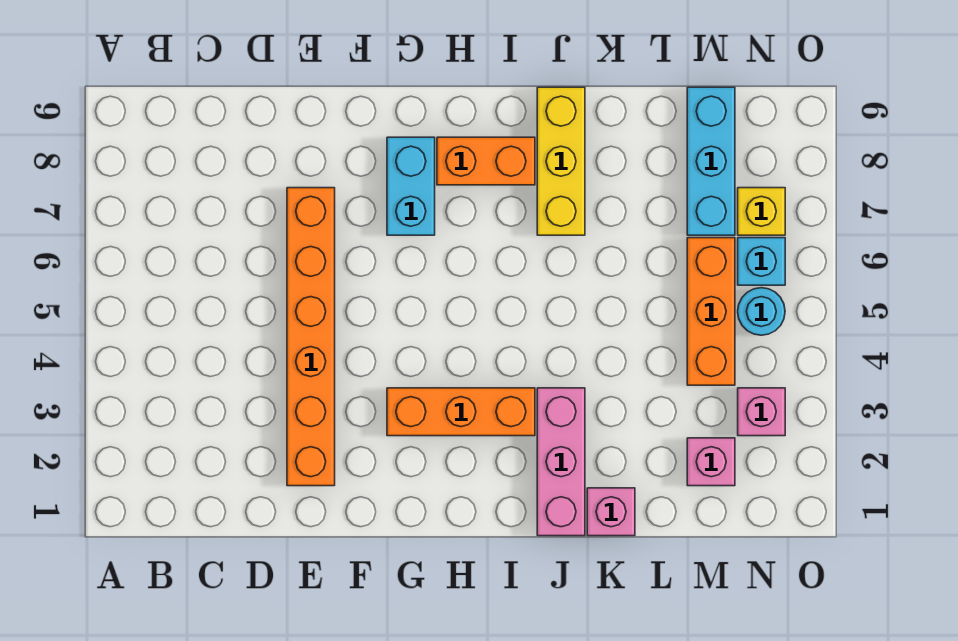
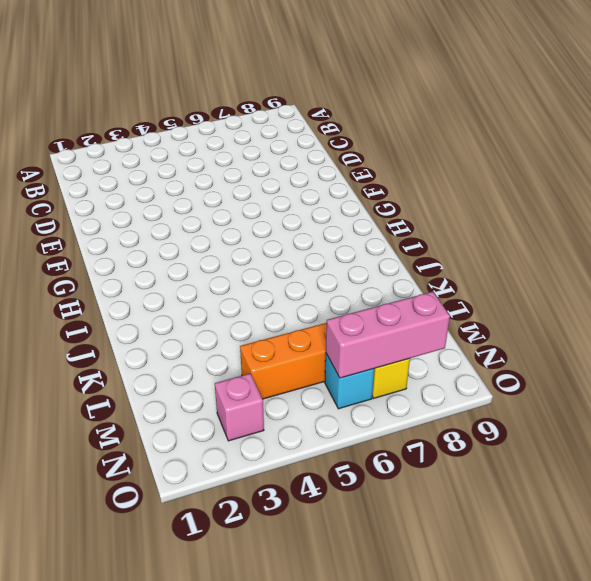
pink 1x3 brick [326,292,450,378] -> pink 1x3 brick moved to [537,388,585,536]
none -> orange 1x6 brick [287,188,335,486]
none -> orange 1x3 brick [387,388,535,436]
none -> cyan 1x2 brick [387,137,435,235]

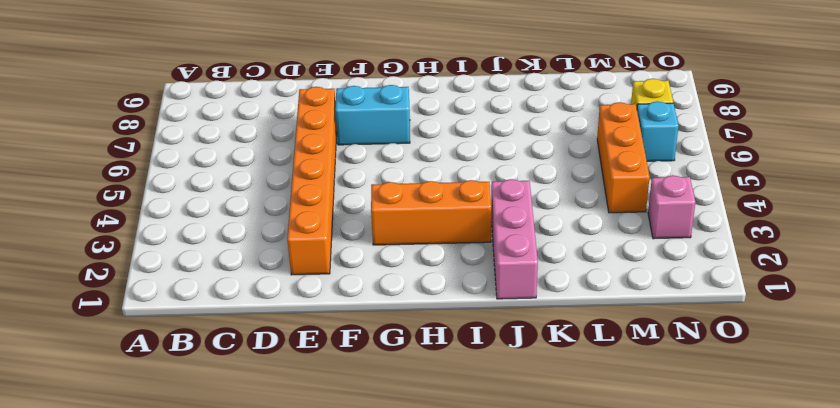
cyan 1x2 brick [335,85,410,145] -> cyan 1x2 brick turned to [387,137,435,235]
none -> orange 1x2 brick [437,137,535,185]
none -> yellow 1x3 brick [537,87,585,235]
none -> pink 1x1 brick [587,488,635,536]

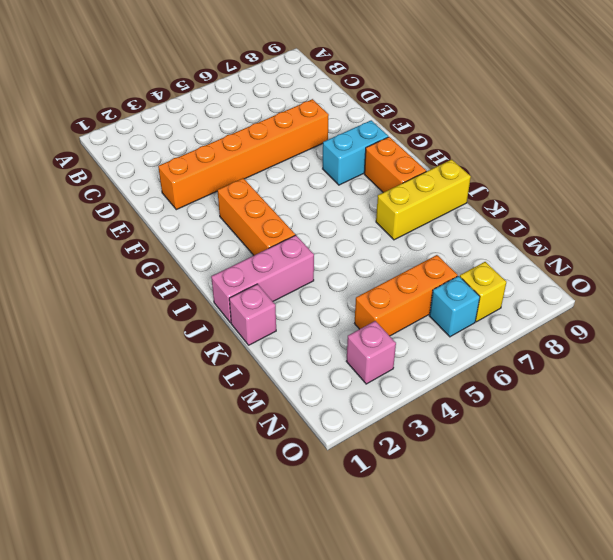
none -> pink 1x1 brick [687,438,735,486]
none -> cyan 1x3 brick [687,87,735,235]
none -> cyan 1x1 round brick [738,288,785,335]

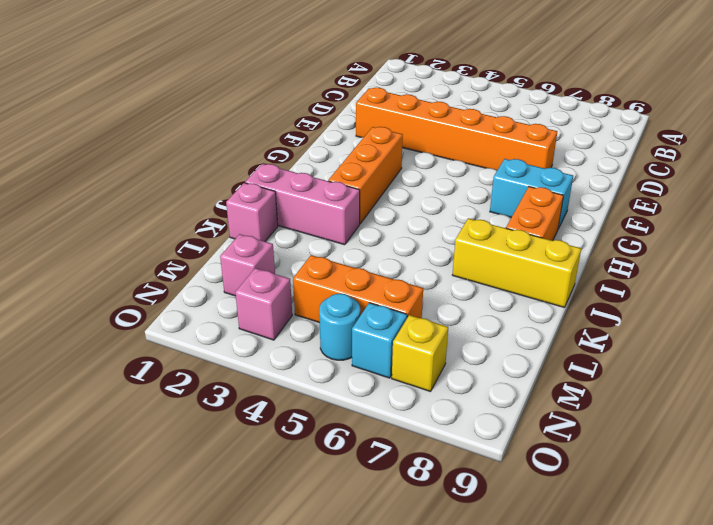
none -> cyan 1x3 brick [687,87,735,235]

